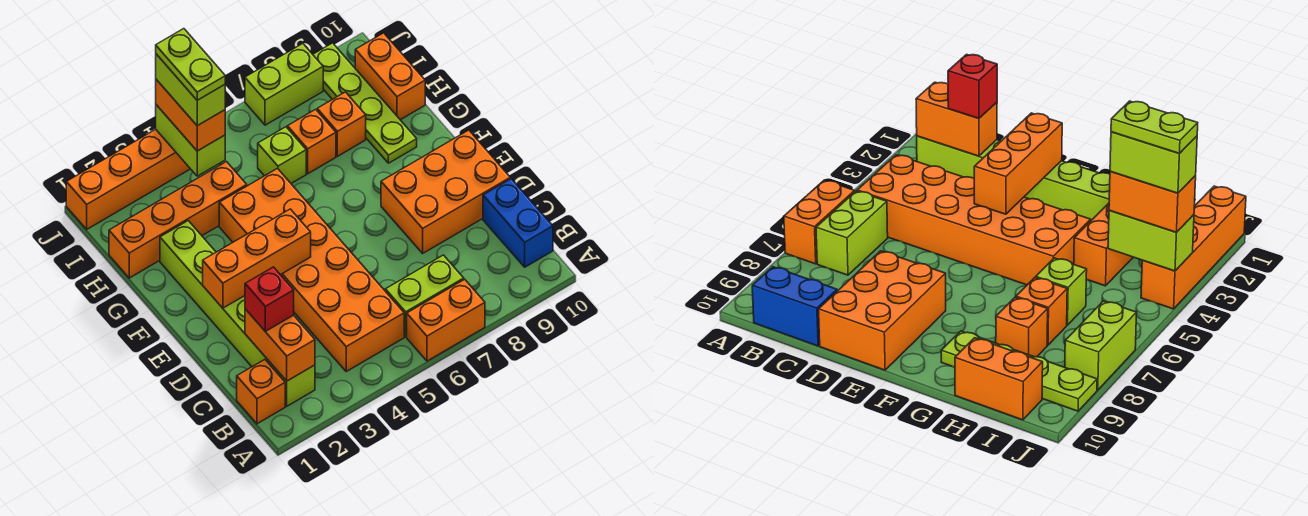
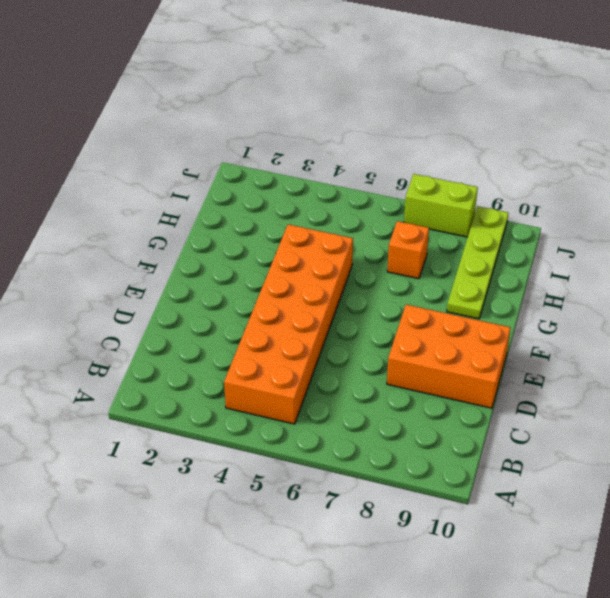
none -> orange 1x2 brick [407,279,485,361]
none -> orange 1x1 brick [237,360,285,424]
none -> lime 1x6 brick [160,221,315,406]

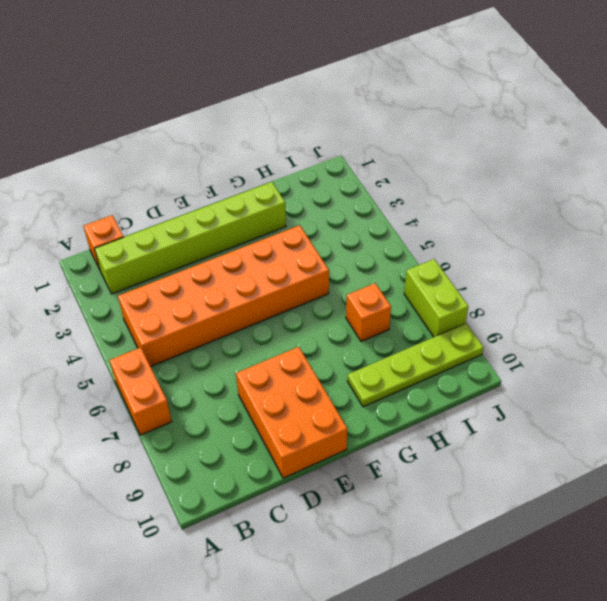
none -> lime 1x2 brick [385,255,464,337]
none -> blue 1x2 brick [483,179,553,267]
none -> orange 1x4 brick [109,162,247,278]

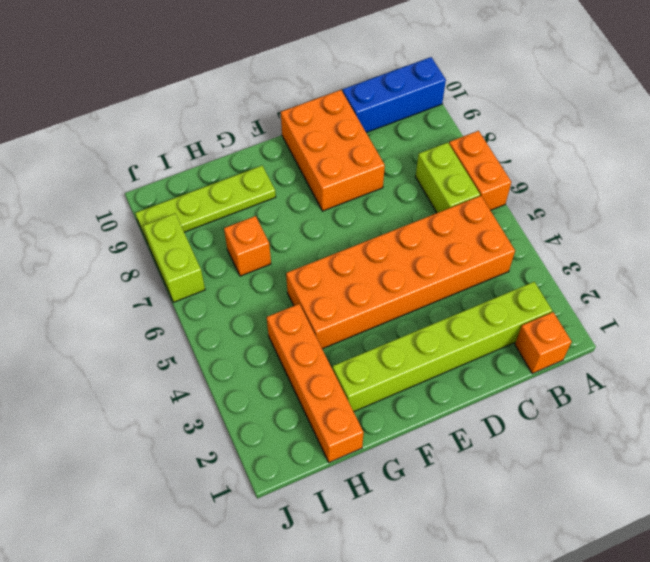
blue 1x3 brick [343,57,446,133] -> blue 1x2 brick [483,179,553,267]
none -> lime 1x1 brick [258,127,306,183]
none -> orange 1x1 brick [317,92,366,156]
none -> orange 1x2 brick [355,33,425,120]

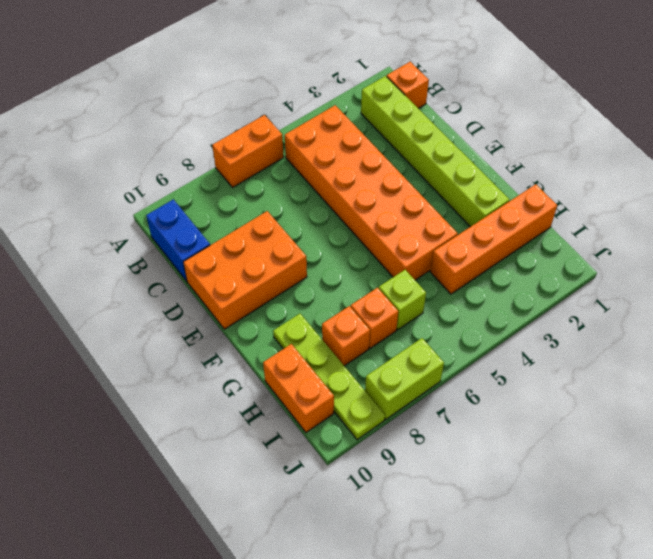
none -> lime 1x2 brick [385,255,464,337]
none -> orange 1x4 brick [66,129,190,229]
none -> orange 1x2 brick [245,309,315,381]

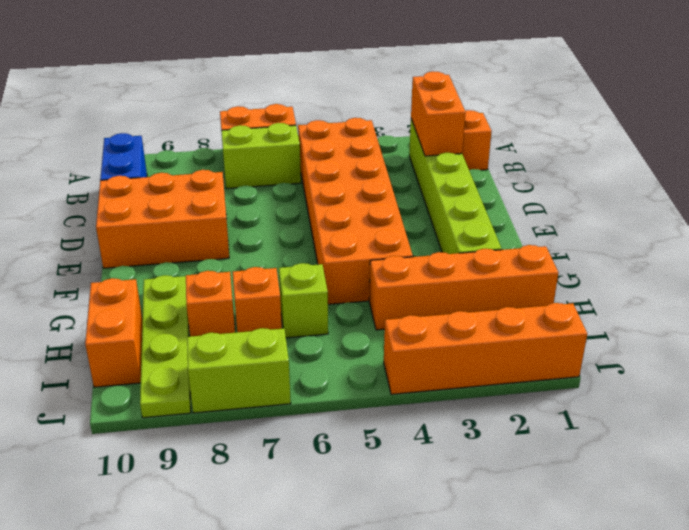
none -> orange 1x3 brick [203,209,311,308]
none -> lime 1x2 brick [156,105,225,176]
none -> red 1x1 brick [245,267,294,331]

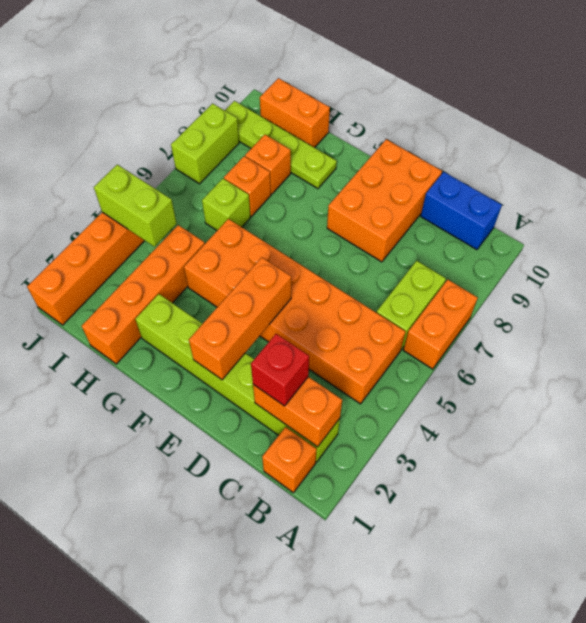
none -> orange 1x2 brick [156,79,225,151]
none -> lime 1x2 brick [156,54,225,126]
none -> lime 1x2 plate [156,29,225,100]

